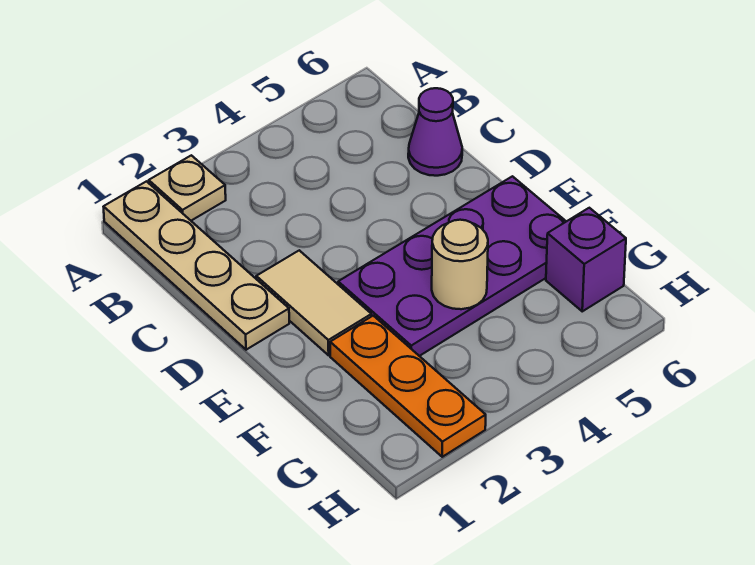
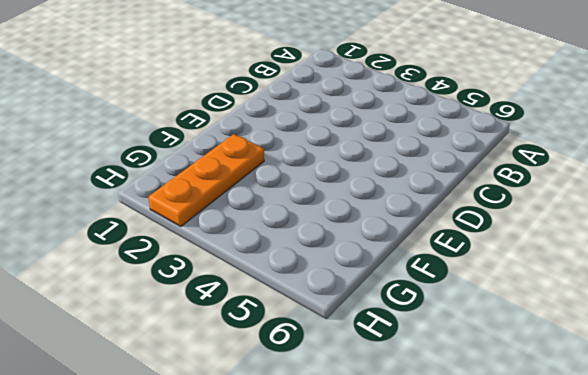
none -> tan 1x4 plate [104,181,289,350]
none -> tan 1x1 plate [149,155,226,221]

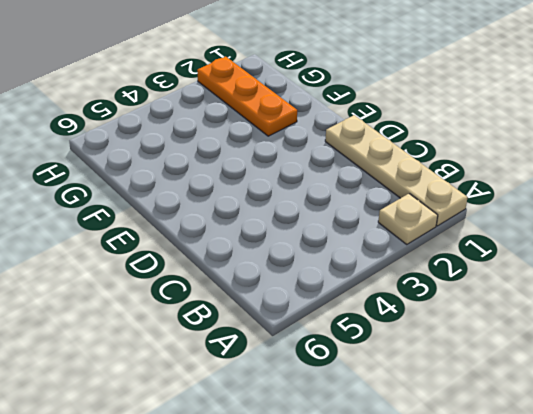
none -> purple 1x1 cone [408,88,462,176]
none -> tan 1x2 tile [256,250,371,355]

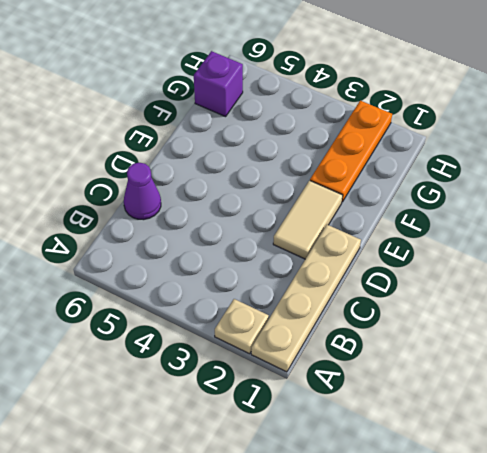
none -> purple 2x4 plate [338,176,566,356]
none -> tan 1x1 round brick [432,220,488,309]

